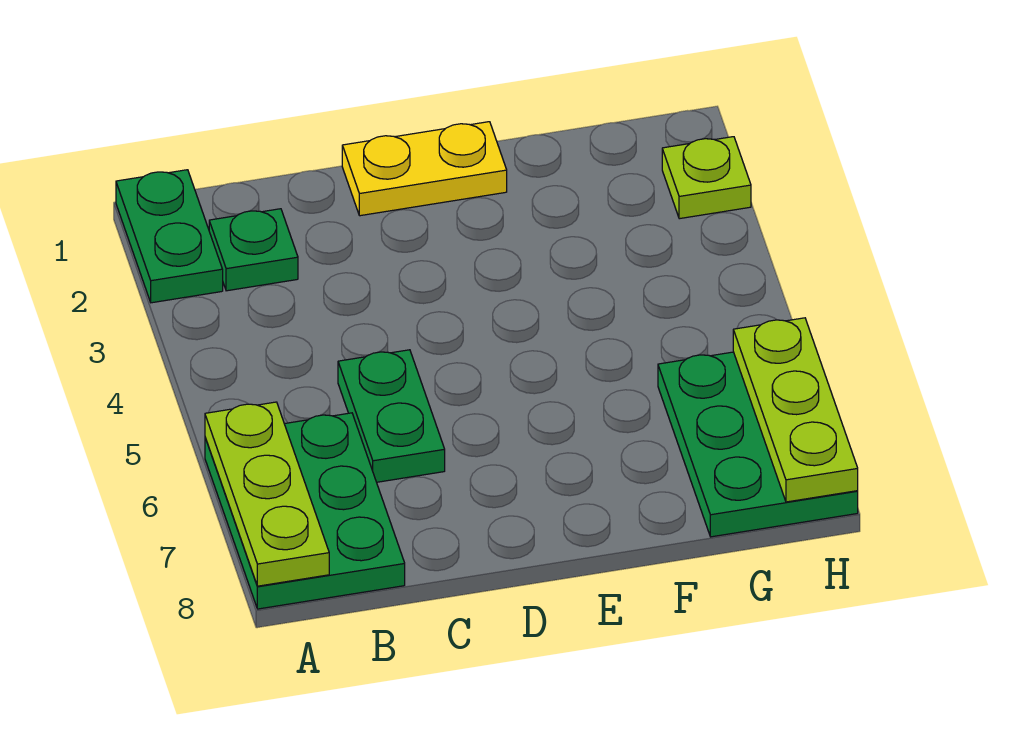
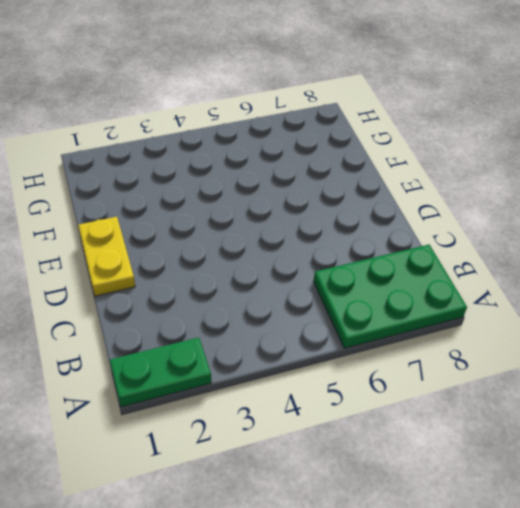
none -> green 1x1 plate [209,209,298,291]
none -> green 1x2 plate [338,350,445,482]

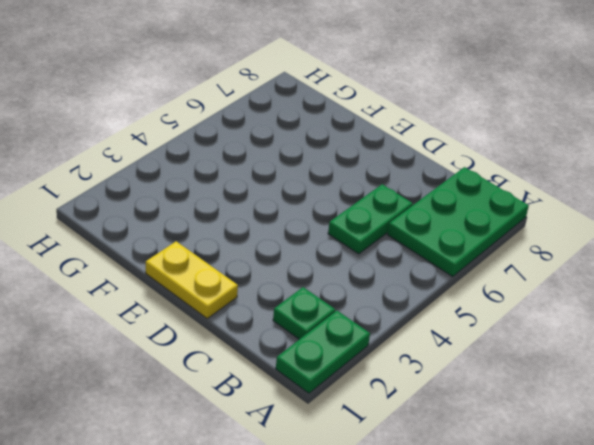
none -> green 2x3 plate [658,352,858,537]
none -> lime 1x1 plate [662,137,751,219]

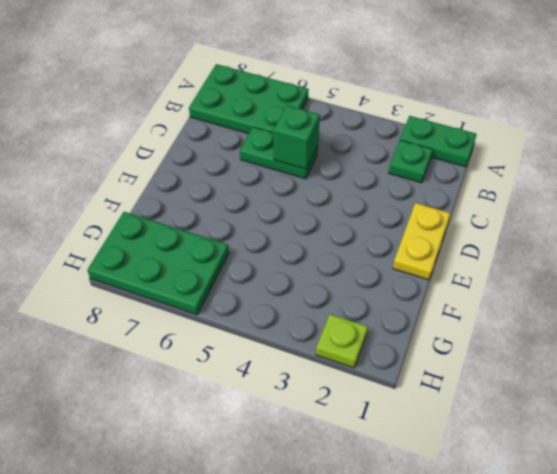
green 1x1 brick [273,105,320,169] -> none
none -> lime 1x3 plate [205,402,329,586]
none -> lime 1x3 plate [733,318,858,502]

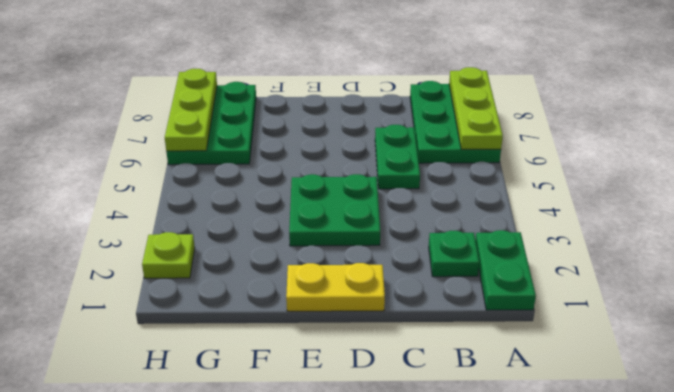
green 2x2 plate [289,174,380,246] -> none

